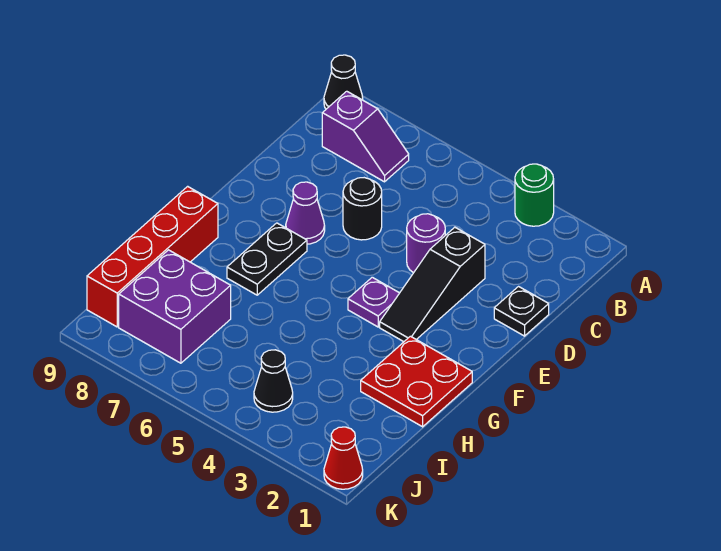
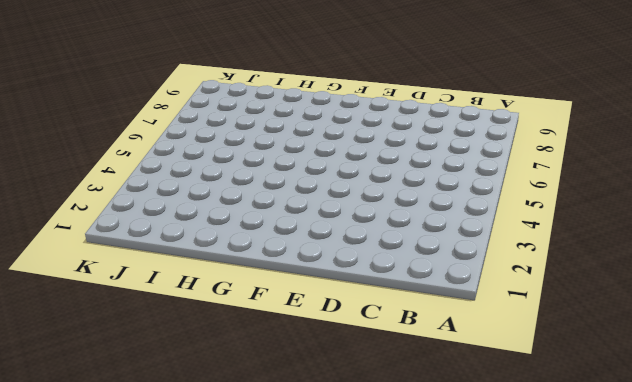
none -> green 1x1 round brick [515,164,554,226]
none -> black 1x1 cone [324,55,363,109]
none -> purple 1x2 slope [322,91,409,182]

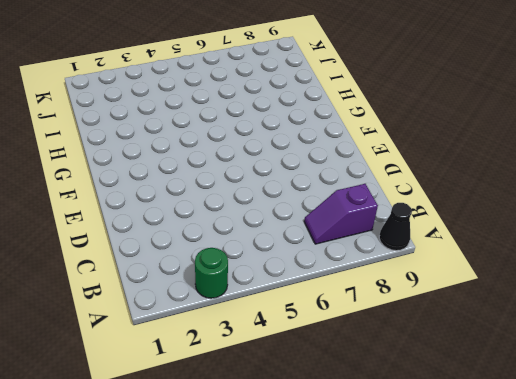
none -> black 1x1 plate [494,287,549,336]
none -> black 1x3 slope [380,227,485,342]
none -> purple 1x1 round brick [407,214,445,273]

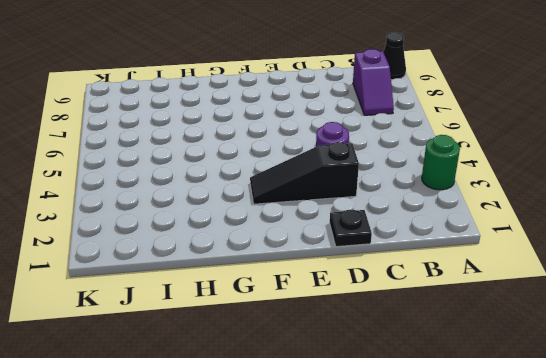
none -> black 1x1 round brick [343,178,382,240]
none -> purple 1x1 cone [286,182,325,244]
none -> purple 1x1 plate [348,277,399,327]

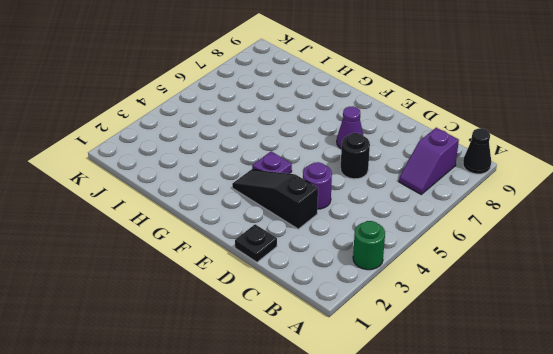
none -> black 1x2 plate [227,223,307,295]
none -> red 2x2 plate [361,336,472,427]
none -> red 1x4 brick [87,186,218,327]

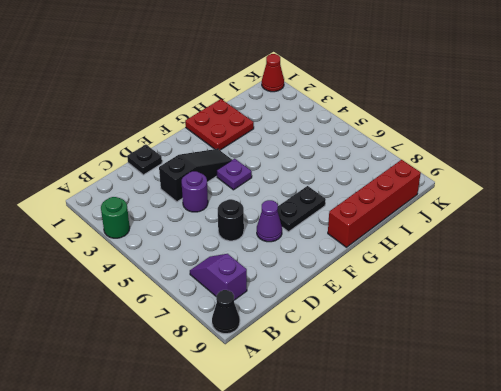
none -> purple 2x2 brick [119,250,231,363]
none -> black 1x1 cone [254,350,293,412]

